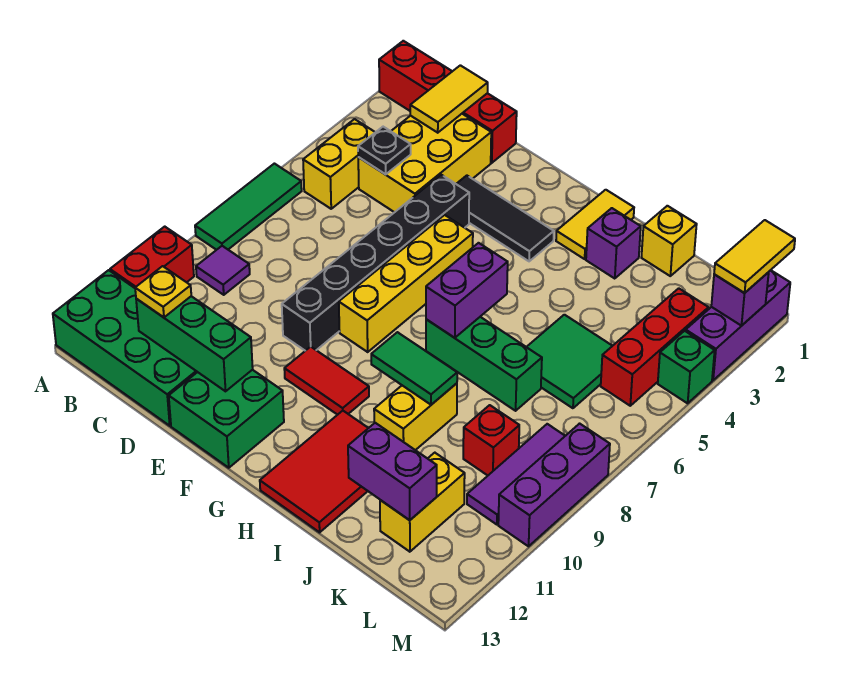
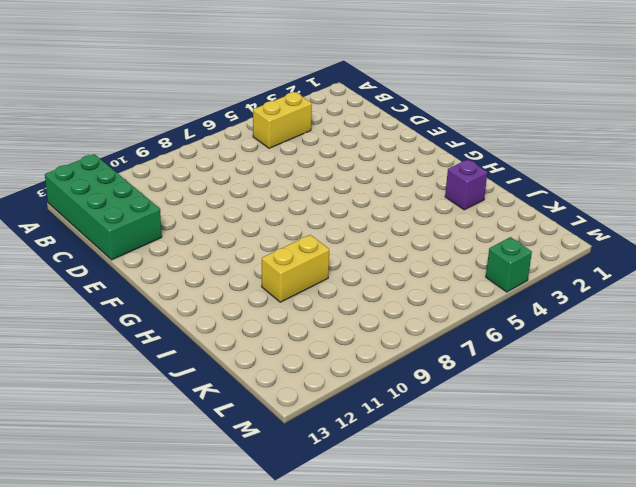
none -> red 1x4 brick [379,41,517,163]
none -> green 1x3 tile [195,164,302,250]
none -> red 1x2 brick [110,227,194,288]
none -> purple 1x1 tile [196,246,250,295]

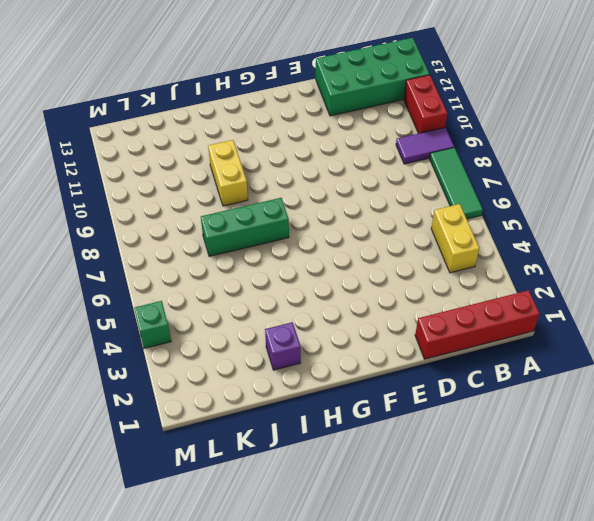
purple 1x2 tile [396,128,454,164] -> purple 1x1 tile [196,246,250,295]
none -> yellow 2x3 brick [358,114,491,212]
none -> black 1x3 tile [457,176,554,261]
none -> black 1x6 brick [282,175,469,351]
none -> green 2x2 brick [169,370,284,468]

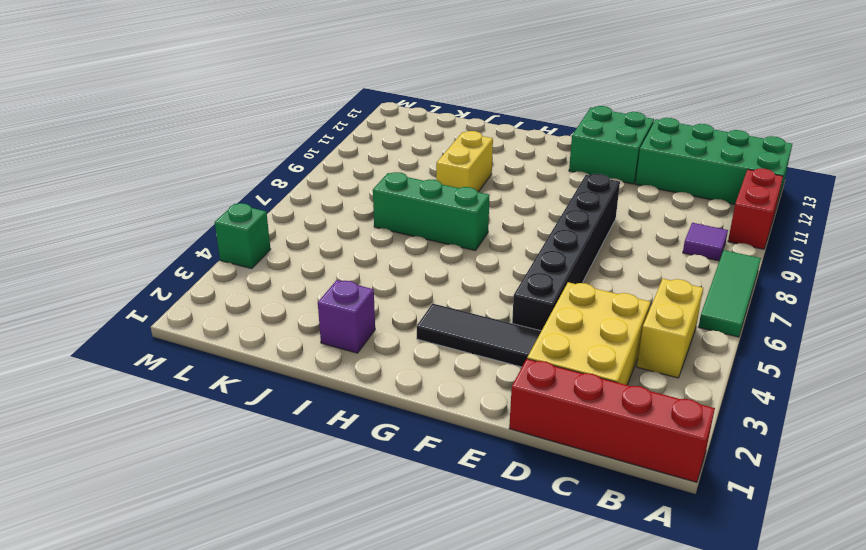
none -> yellow 1x4 brick [339,215,473,352]
none -> red 1x2 tile [284,347,369,415]
none -> yellow 1x2 tile [556,190,634,259]
none -> red 2x3 tile [260,411,368,532]

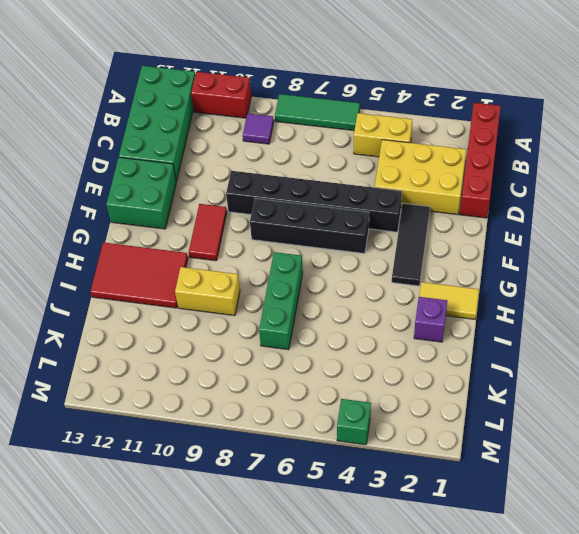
black 1x4 brick [250,198,369,254] -> yellow 1x4 brick [339,215,473,352]
none -> yellow 1x1 brick [641,206,697,276]
none -> green 2x2 tile [527,315,612,408]
none -> red 1x1 brick [463,405,519,475]
none -> yellow 1x2 brick [380,453,465,552]

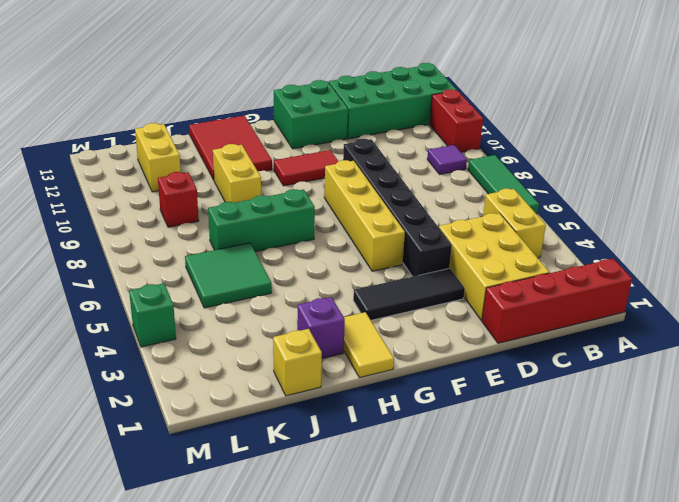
none -> red 1x3 brick [601,288,709,406]
none -> purple 1x3 tile [467,424,565,525]
none -> purple 1x3 brick [686,270,790,380]
none -> purple 1x3 brick [498,424,610,546]

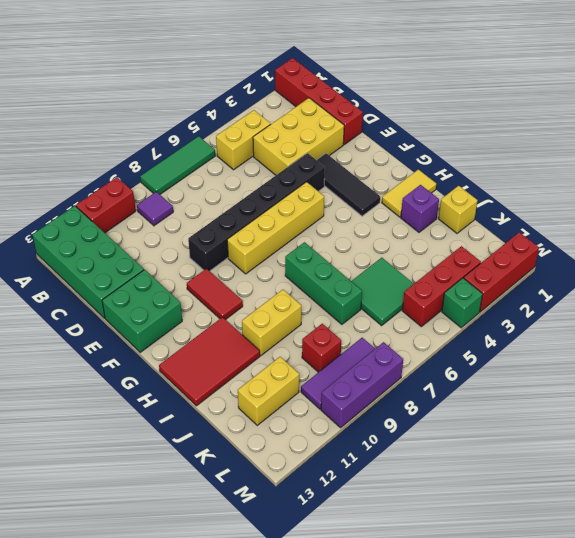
red 1x3 brick [464,232,539,312] -> purple 1x3 brick [686,270,790,380]
none -> yellow 1x2 tile [410,65,488,133]
none -> black 1x1 plate [358,127,411,174]
none -> green 1x3 brick [136,296,253,391]
none -> purple 1x2 brick [426,243,508,338]

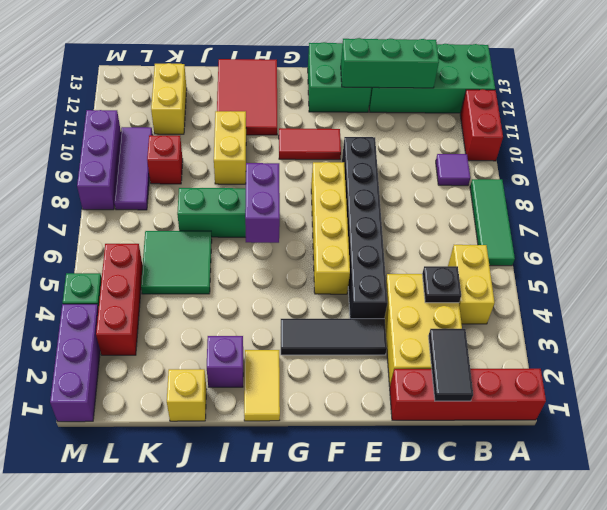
black 1x2 tile [428,329,473,401] -> yellow 1x2 tile [410,65,488,133]
none -> green 1x2 tile [371,332,457,405]
none -> purple 1x2 brick [348,423,437,520]
none -> purple 1x1 brick [711,272,769,326]
none -> yellow 1x1 plate [135,266,191,317]

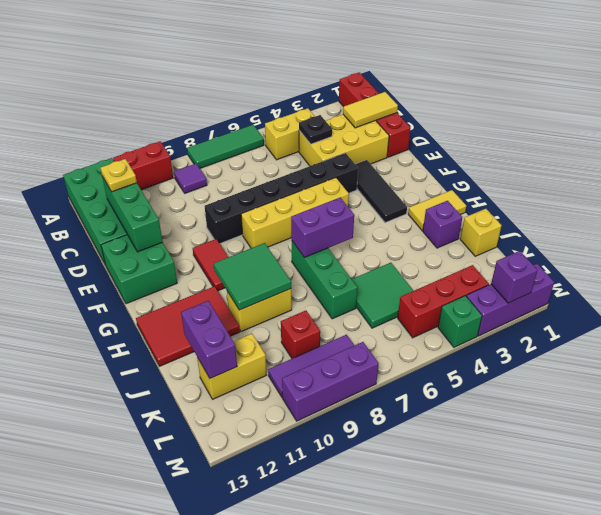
green 2x2 tile [214,243,291,310] -> green 1x2 tile [371,332,457,405]
none -> yellow 1x2 tile [714,220,795,293]

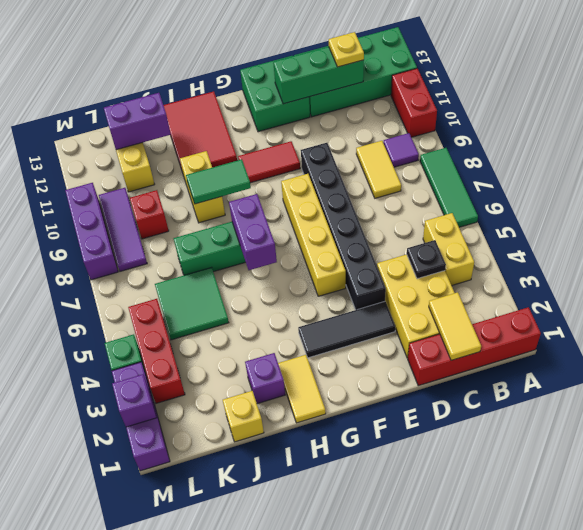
yellow 1x2 tile [356,141,401,198] -> yellow 1x2 tile moved to [714,220,795,293]

